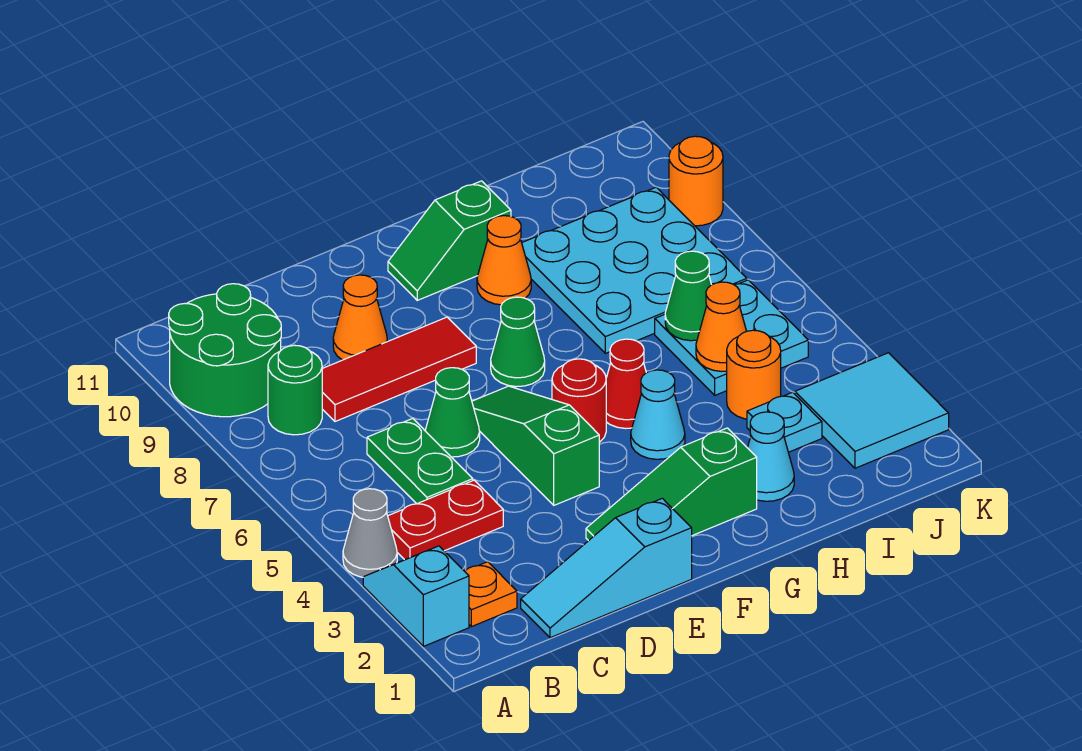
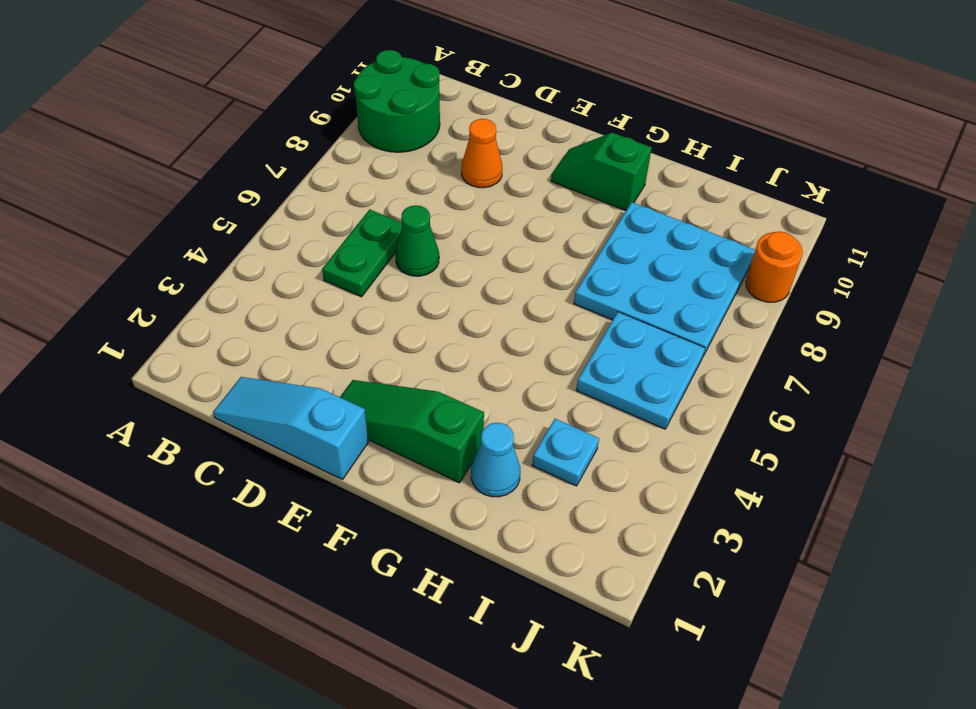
none -> cyan 1x2 slope [363,546,469,646]
none -> grey 1x1 cone [343,489,397,577]
none -> orange 1x1 plate [465,562,517,627]

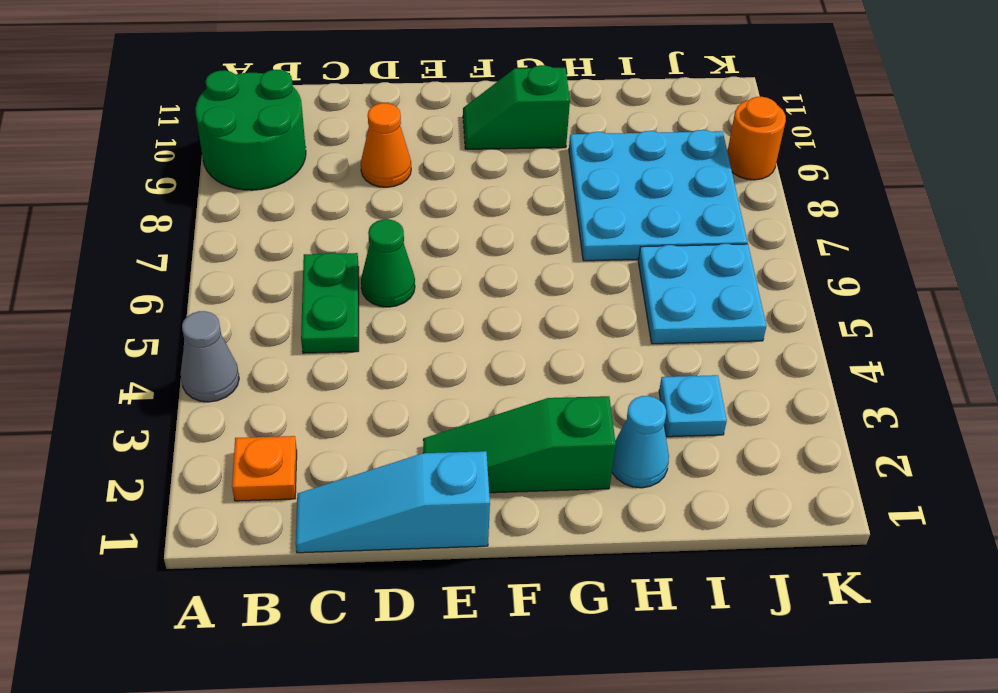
none -> cyan 1x2 slope [363,546,469,646]
none -> red 1x2 plate [388,480,503,560]
none -> green 1x1 round brick [268,345,322,435]

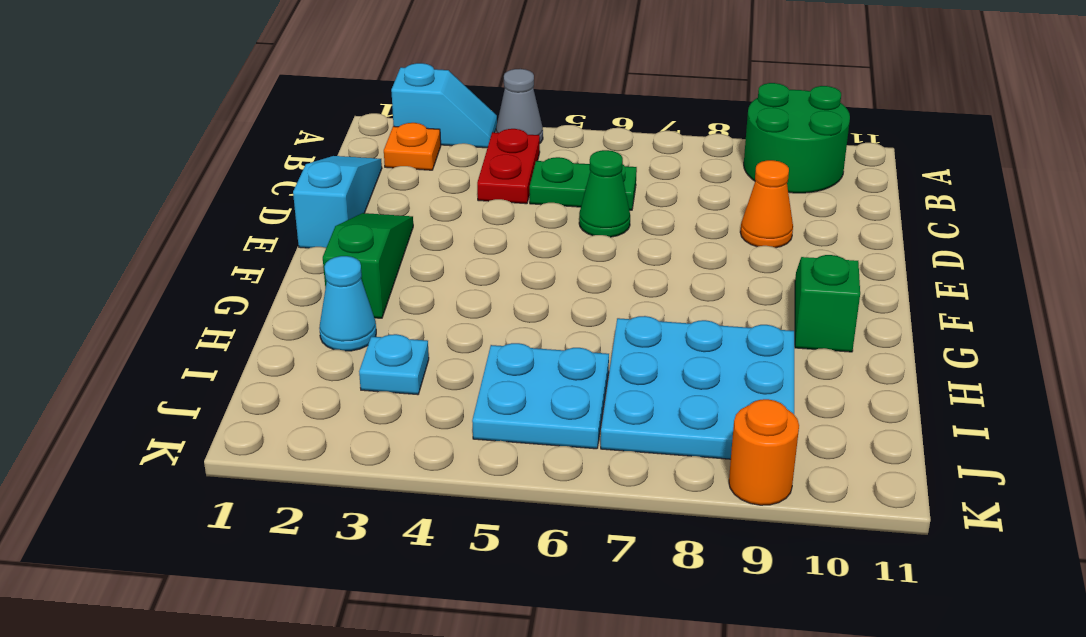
none -> green 1x1 round brick [268,345,322,435]
none -> red 1x3 tile [322,317,476,421]
none -> green 1x3 slope [472,386,599,505]

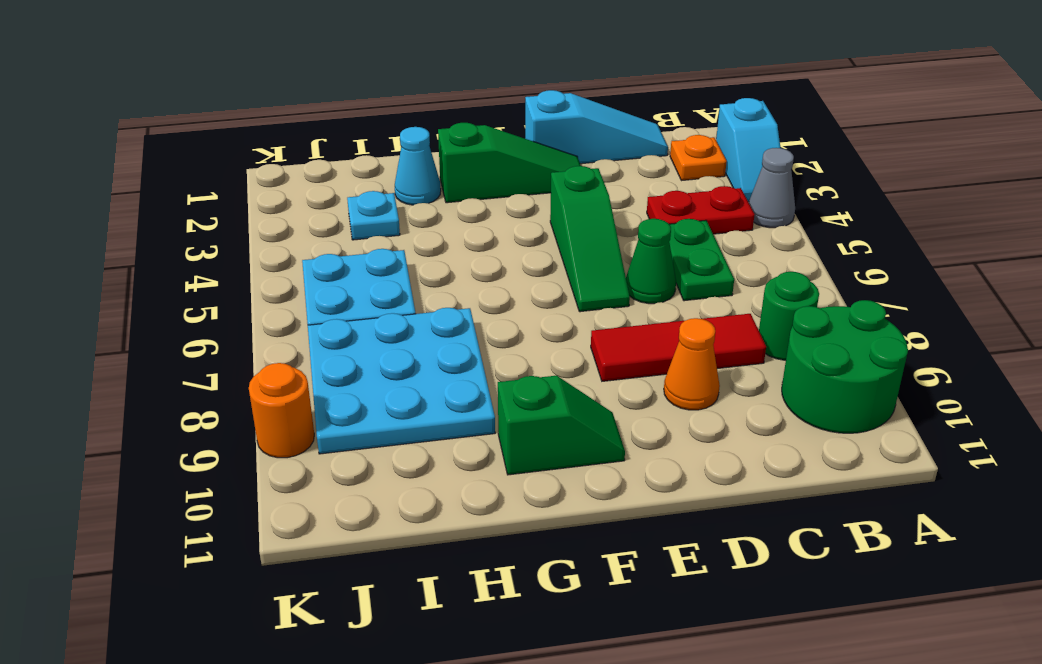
none -> red 1x1 round brick [552,359,606,442]
none -> green 1x1 cone [491,297,545,387]
none -> cyan 1x1 cone [631,370,685,459]

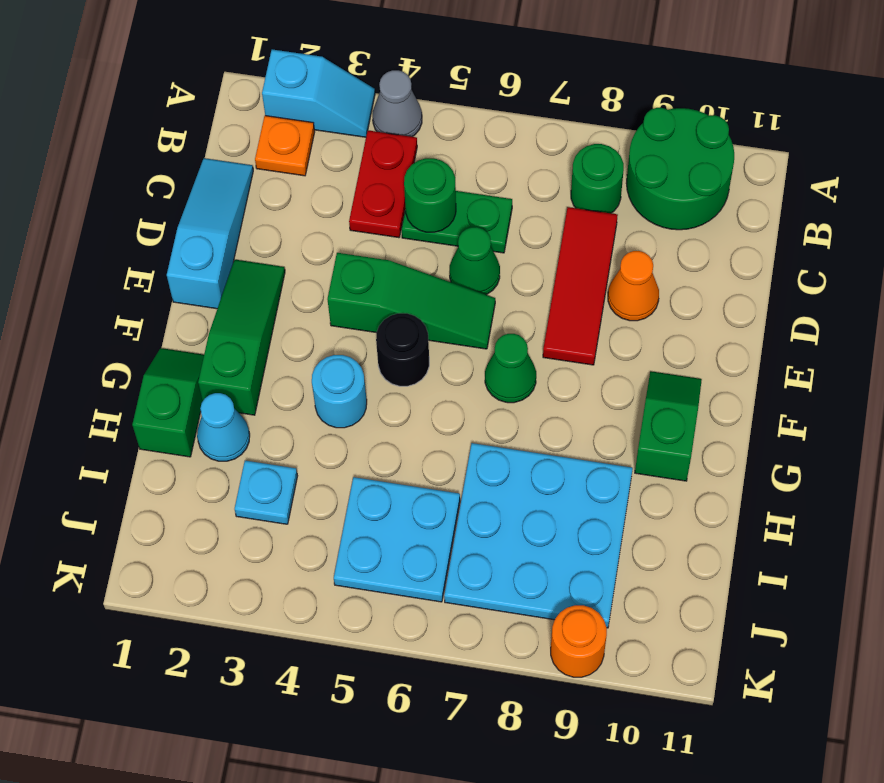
green 1x1 round brick [404,158,456,232] -> none
black 1x1 round brick [376,313,429,386] -> red 1x1 round brick [552,359,606,442]
green 1x2 slope [132,348,204,457] -> none
cyan 1x1 round brick [312,355,367,428] -> cyan 1x1 cone [631,370,685,459]
none -> red 1x1 cone [606,339,646,429]
none -> orange 1x1 cone [477,216,531,305]
none -> orange 1x1 round brick [727,330,781,419]

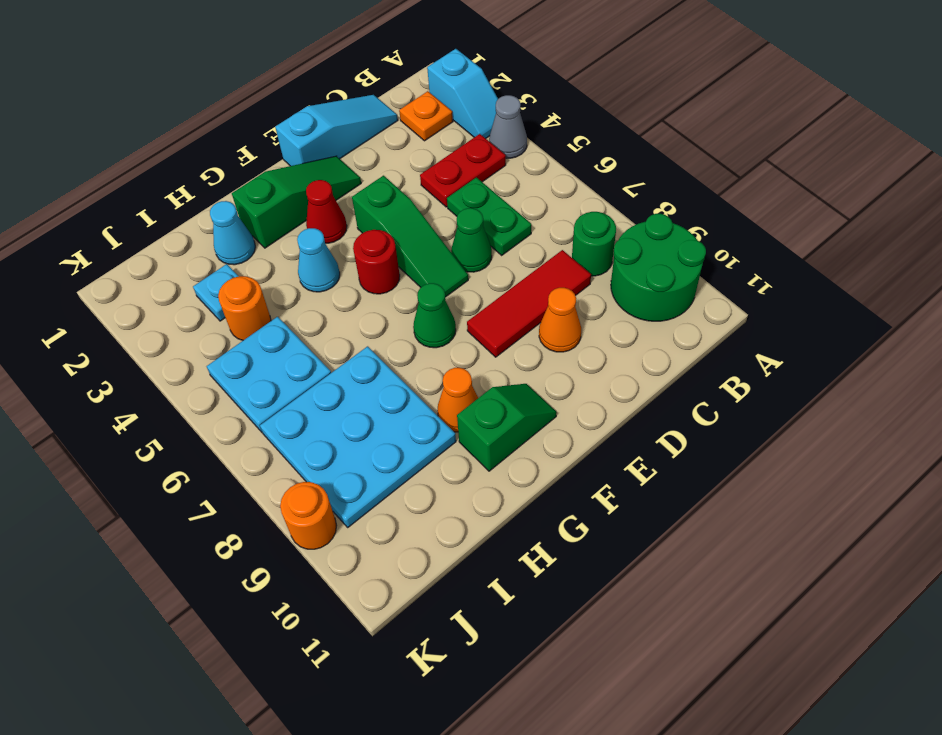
red 1x1 cone [306,180,347,243] -> red 1x1 cone moved to [606,339,646,429]
none -> cyan 2x2 tile [795,353,949,468]
none -> orange 1x1 cone [696,282,747,371]
none -> green 1x1 cone [665,251,711,341]

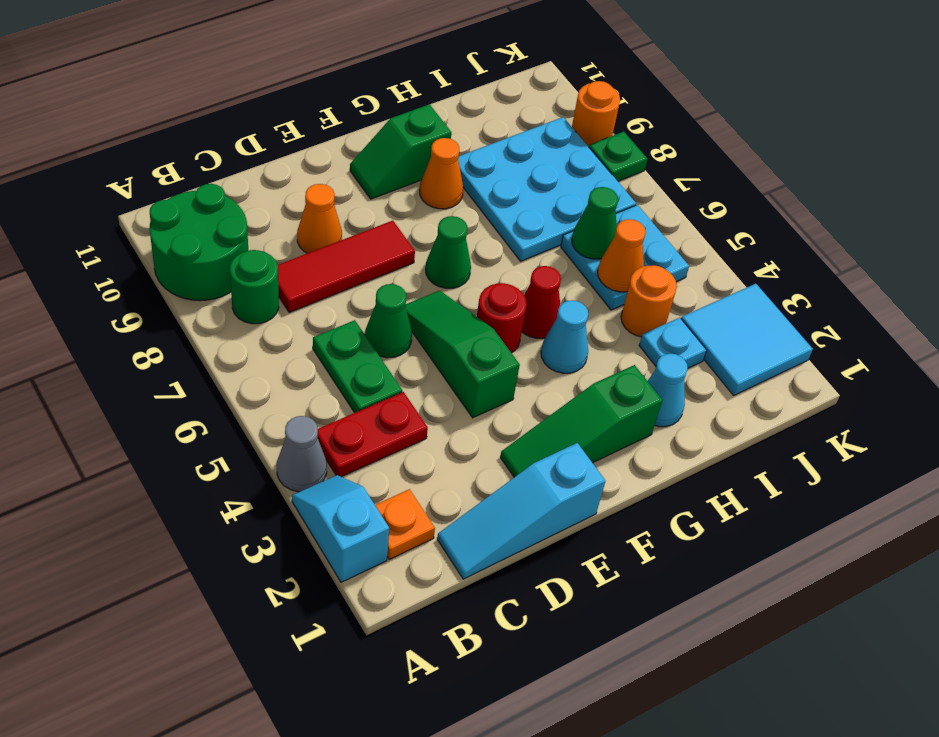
green 1x1 plate [589,132,647,181] -> none

